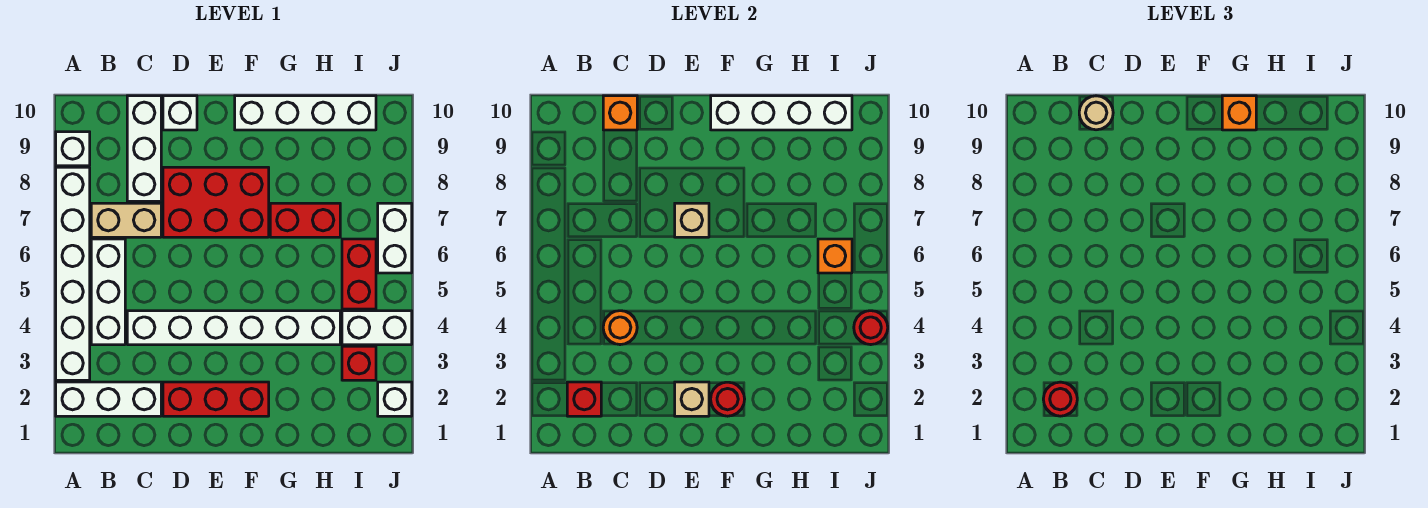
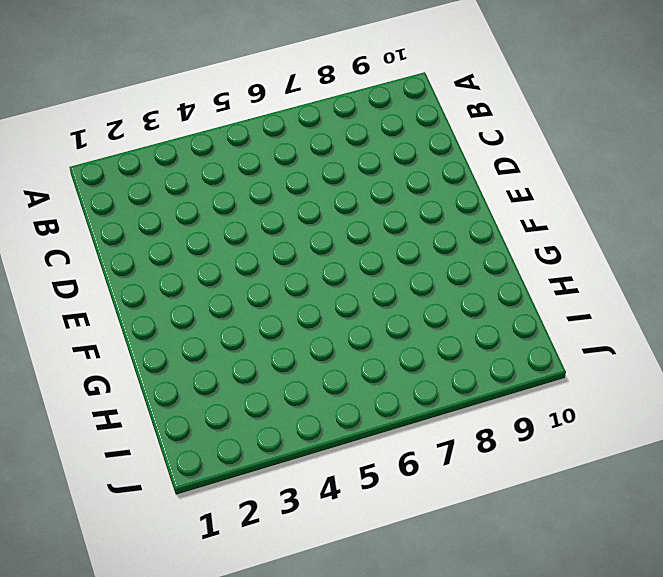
none -> white 1x3 brick [56,382,161,416]
none -> white 1x6 brick [56,167,90,380]
none -> white 1x1 brick [56,132,90,166]

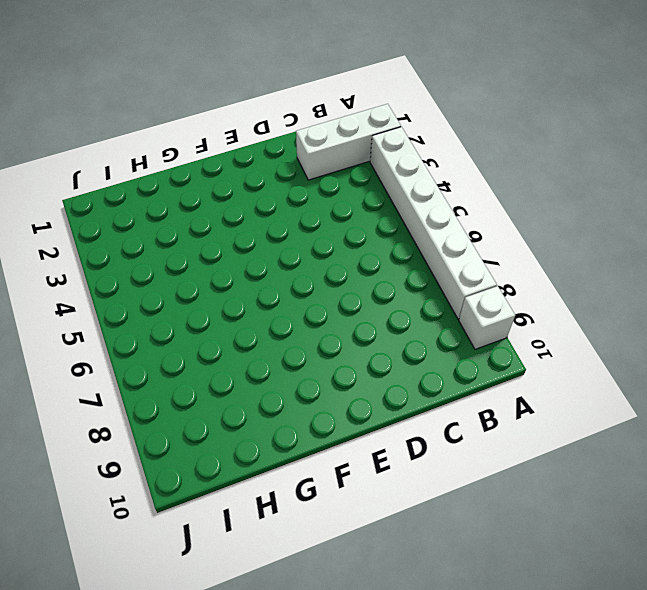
none -> white 1x3 brick [91,239,125,345]
none -> tan 1x2 brick [91,203,161,237]
none -> white 1x6 brick [127,311,340,345]

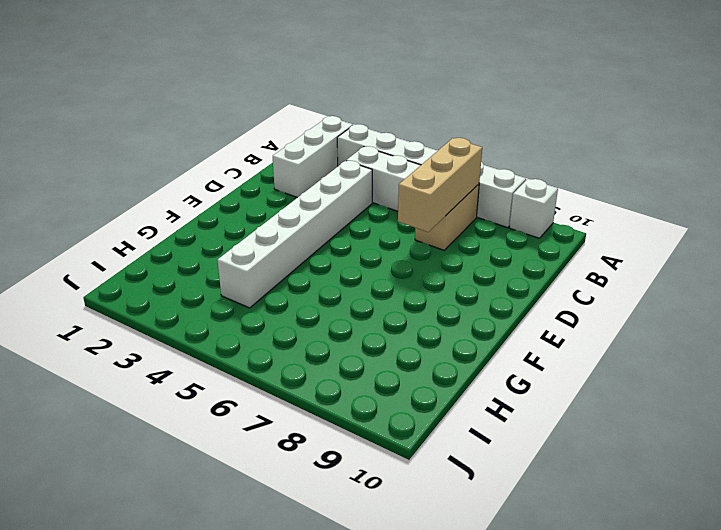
tan 1x3 brick [398,138,482,232] -> none
none -> white 1x3 brick [127,96,161,201]
none -> red 1x3 brick [163,382,269,416]
none -> red 2x3 brick [163,167,269,237]

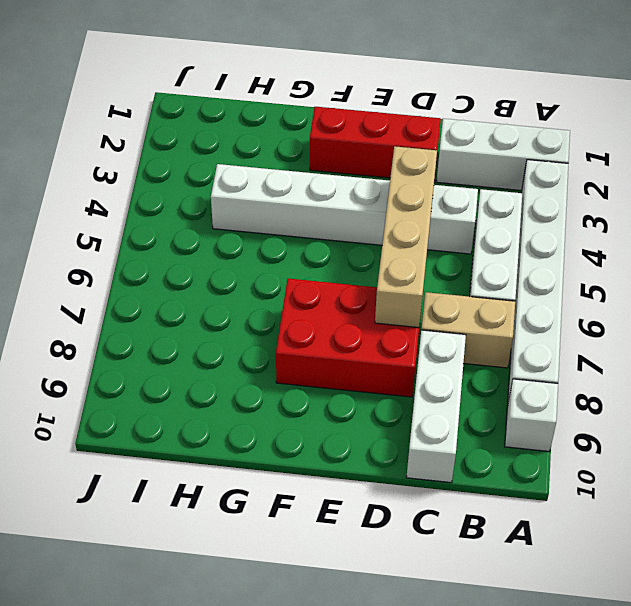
tan 1x4 brick [375,146,437,328] -> none
none -> white 1x1 brick [163,96,197,130]
none -> white 1x4 brick [235,96,376,130]
none -> red 1x2 brick [270,203,340,237]

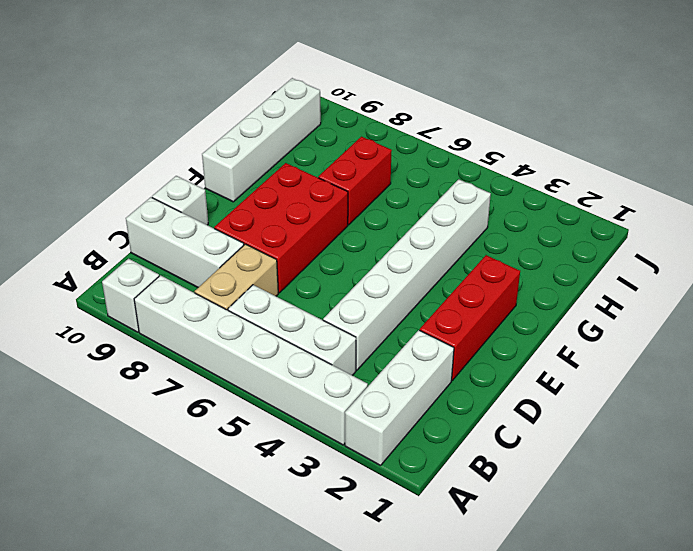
none -> red 1x1 brick [342,346,376,380]
none -> white 1x2 brick [342,311,412,345]
none -> red 1x2 brick [342,239,376,309]

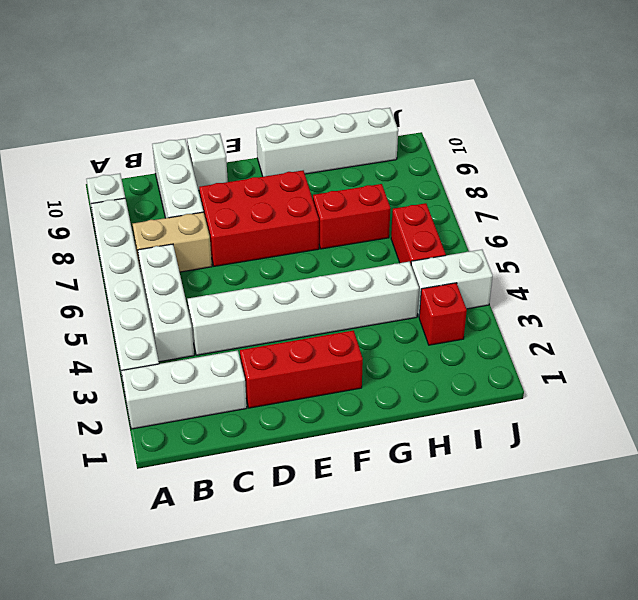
none -> white 1x1 brick [378,382,412,416]
none -> white 1x2 brick [378,203,412,273]
none -> red 1x1 brick [567,382,601,416]

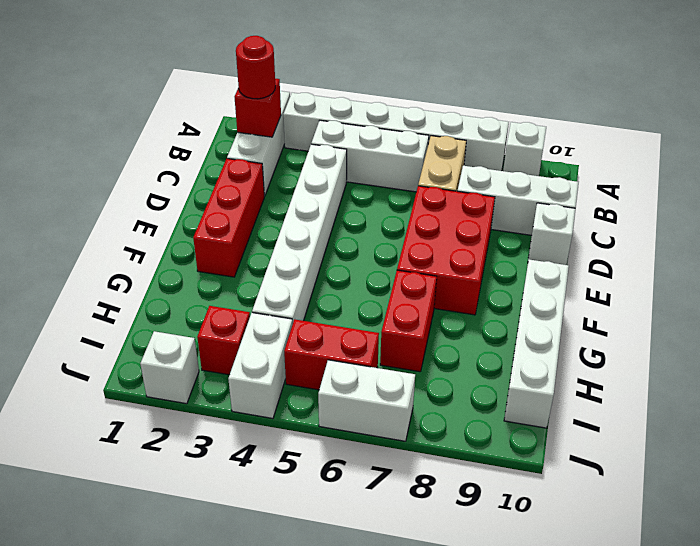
none -> orange 1x1 round brick [603,311,637,345]
none -> orange 1x1 brick [603,96,637,130]
none -> tan 1x1 brick [675,382,709,416]

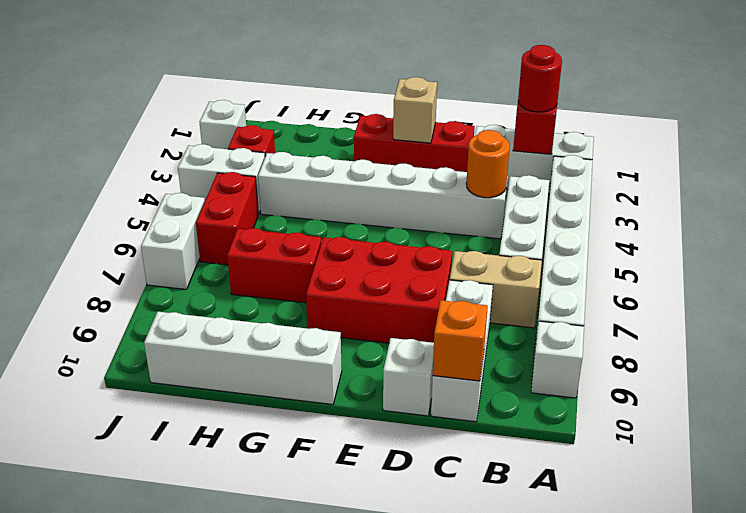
none -> tan 1x1 brick [675,203,709,237]
none -> red 1x1 round brick [711,382,745,416]
none -> white 1x4 brick [711,96,852,130]

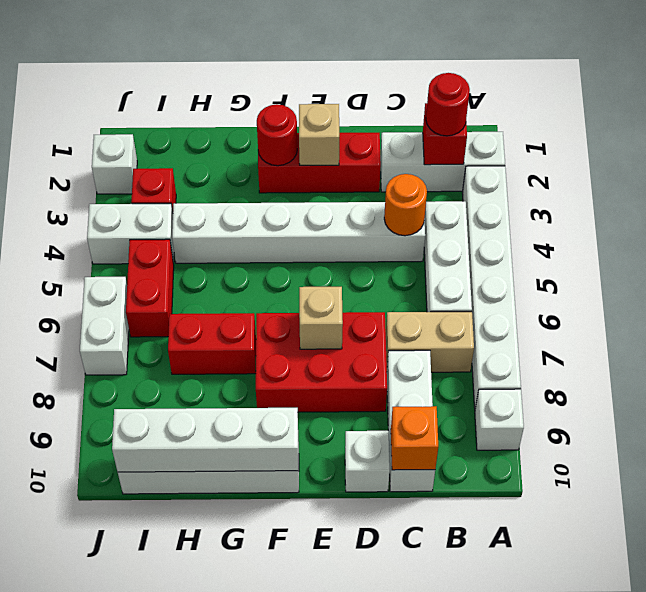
none -> orange 1x1 brick [818,239,852,273]
none -> red 1x1 round brick [854,311,888,345]
none -> tan 1x1 round brick [1079,96,1113,130]

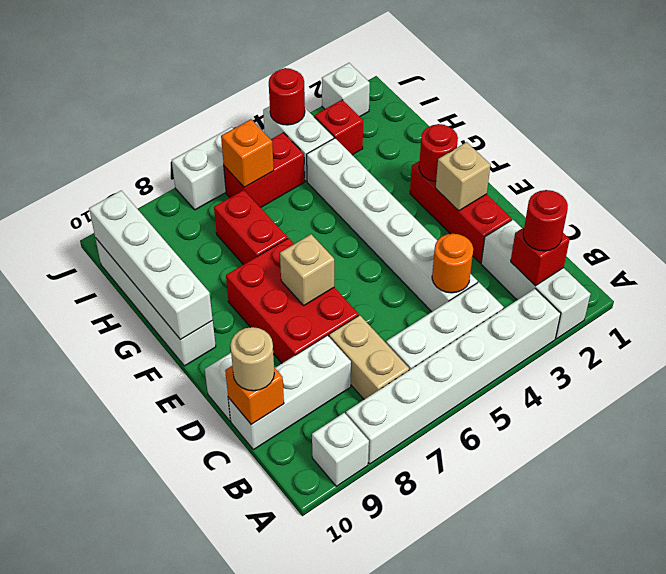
none -> orange 1x1 brick [1222,96,1256,130]

